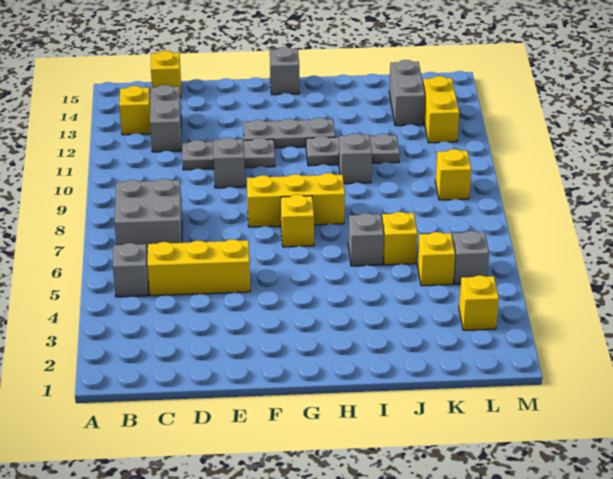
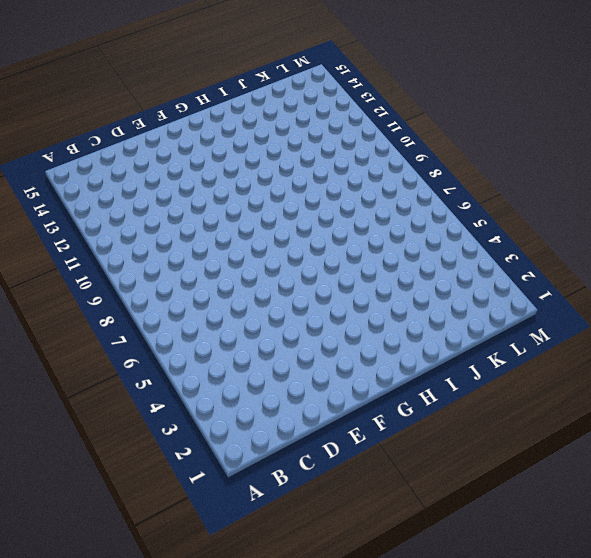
none -> grey 1x1 brick [113,243,148,297]
none -> grey 2x2 brick [115,179,182,252]
none -> yellow 1x1 brick [119,86,151,135]

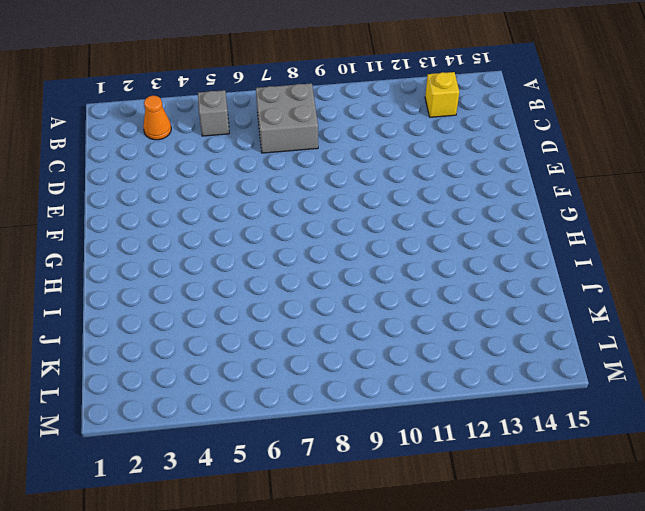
orange 1x1 cone [143,96,171,140] -> none
none -> yellow 1x3 brick [148,239,250,296]
none -> grey 1x2 brick [150,85,181,152]
none -> yellow 1x1 brick [151,51,181,98]

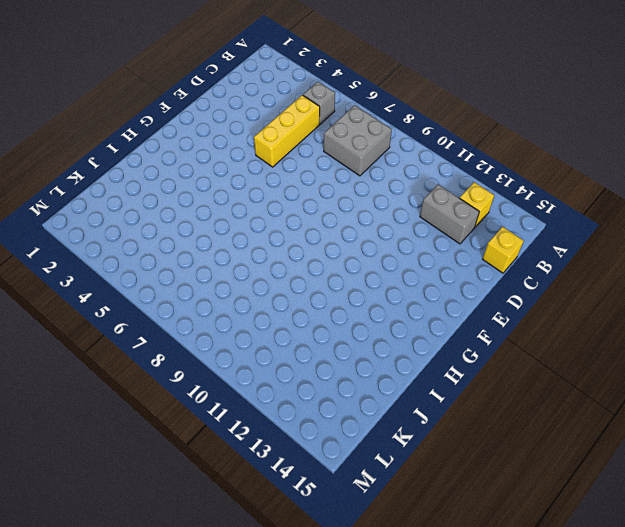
none -> grey 1x3 plate [182,138,275,170]
none -> grey 1x1 brick [213,137,245,188]
none -> yellow 1x3 brick [247,173,345,227]

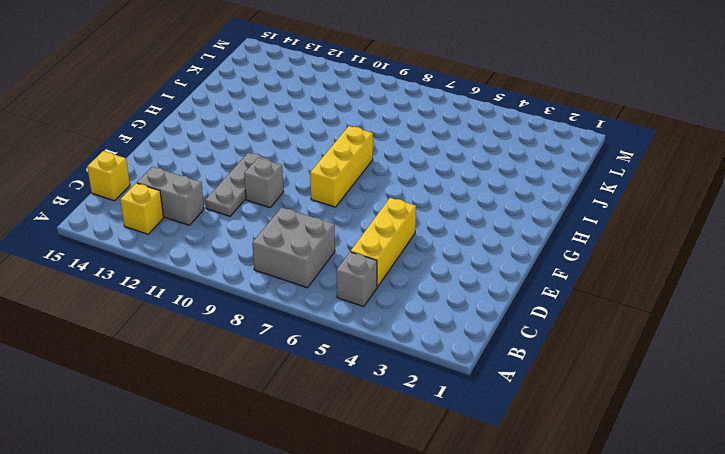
none -> grey 1x3 plate [243,118,335,148]
none -> yellow 1x1 brick [281,194,314,247]
none -> grey 1x1 brick [270,47,299,95]

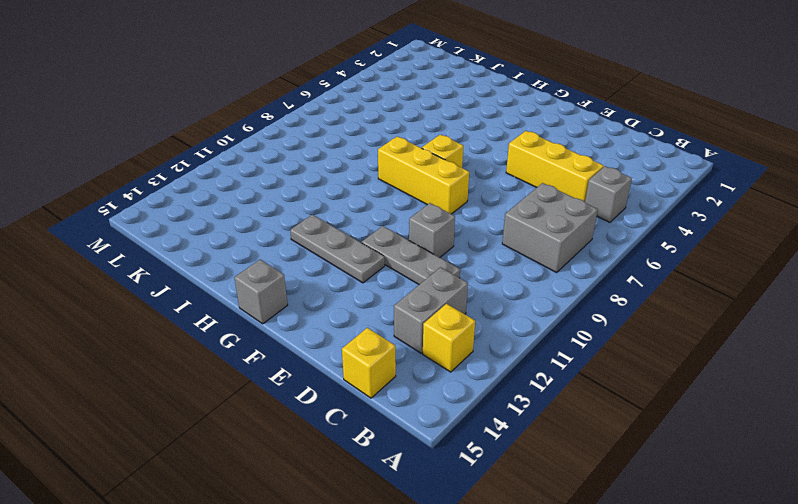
none -> grey 1x3 plate [306,134,400,166]
none -> grey 1x1 brick [348,213,384,266]
none -> grey 1x1 brick [339,133,372,184]

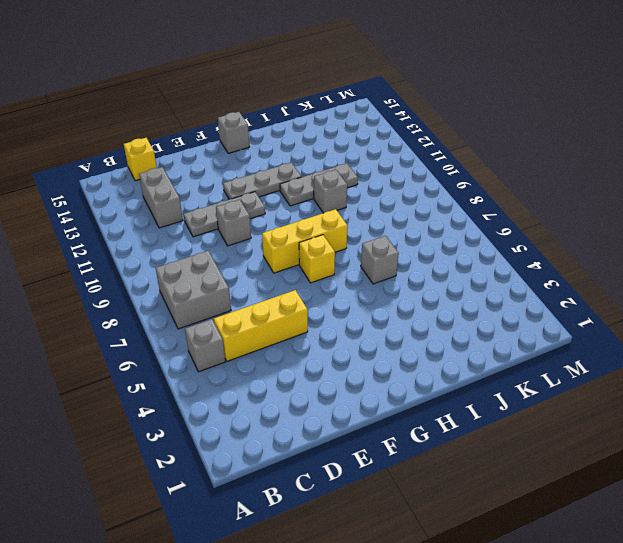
none -> yellow 1x1 brick [119,86,151,135]
none -> yellow 1x1 brick [382,212,417,265]
none -> yellow 1x1 brick [417,232,455,286]

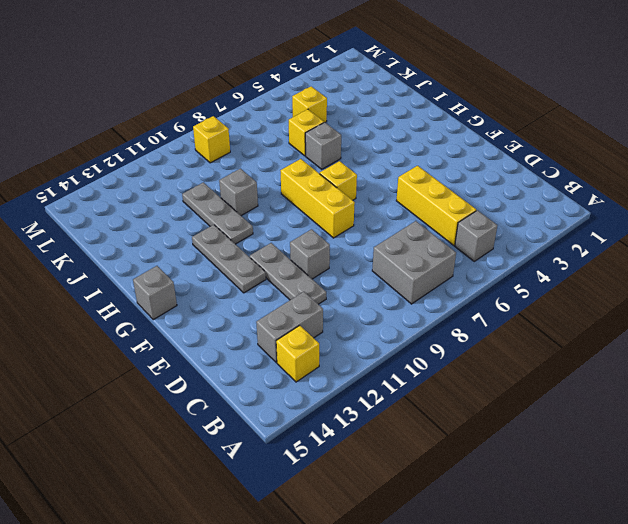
none -> yellow 1x1 brick [151,51,181,98]
none -> grey 1x2 brick [389,60,425,126]
none -> yellow 1x1 brick [459,275,499,330]

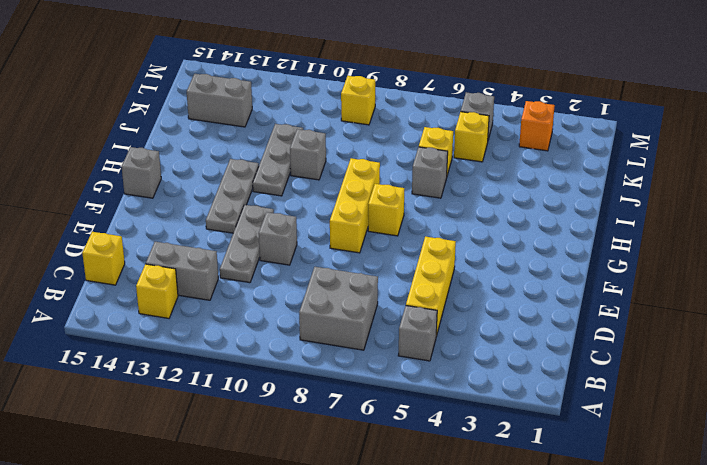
orange 1x1 brick [519,101,555,151] -> yellow 1x1 brick [459,275,499,330]
none -> yellow 1x2 brick [423,76,459,143]

